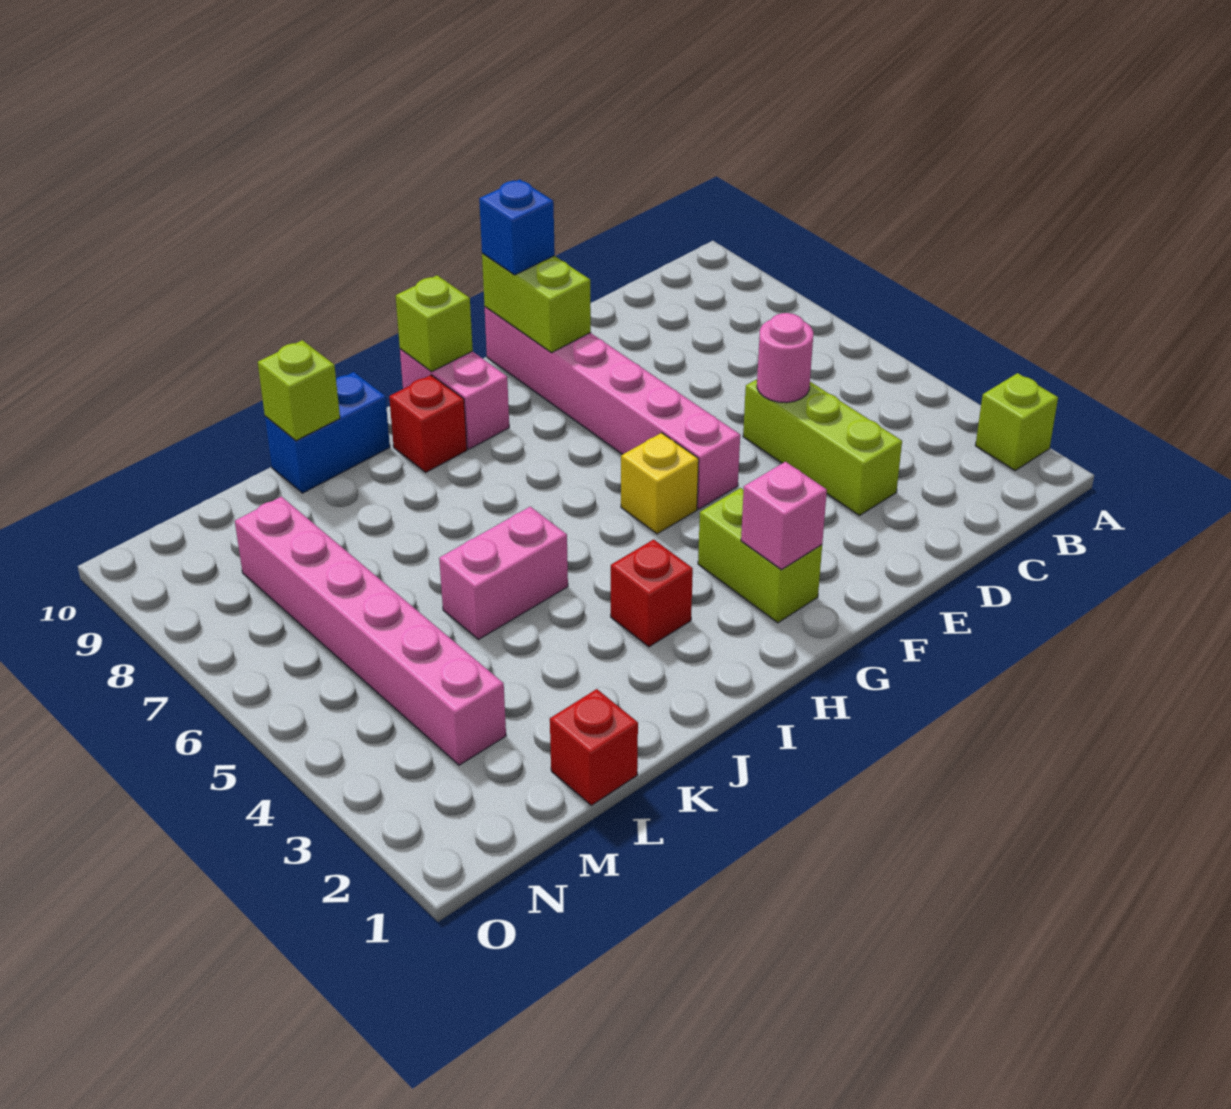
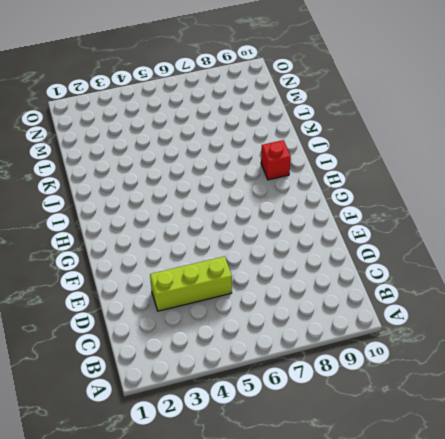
none -> lime 1x1 brick [975,373,1058,471]
none -> pink 1x6 brick [485,307,740,509]
none -> lime 1x2 brick [698,488,822,623]

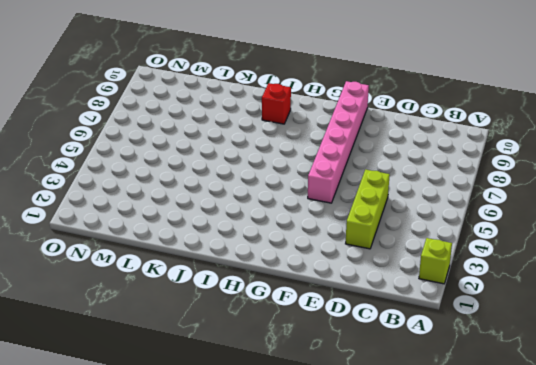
none -> lime 1x2 brick [698,488,822,623]
none -> yellow 1x1 brick [621,433,699,534]
none -> pink 1x2 brick [400,349,509,449]

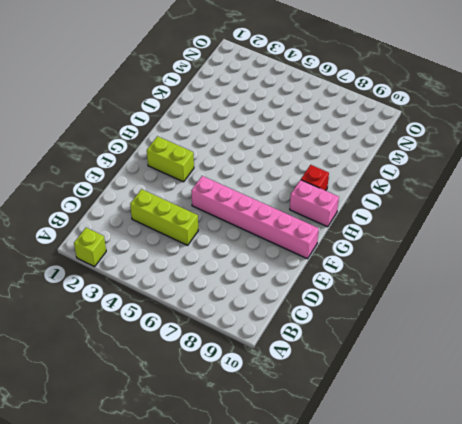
none -> yellow 1x1 brick [621,433,699,534]
none -> red 1x1 brick [611,539,693,647]
none -> pink 1x2 brick [439,507,568,639]

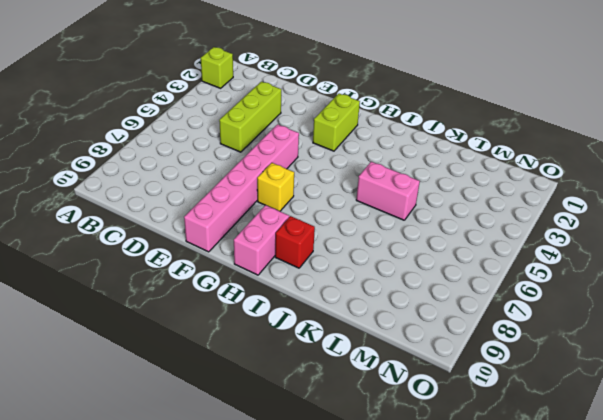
yellow 1x1 brick [257,163,294,211] -> yellow 1x1 brick moved to [621,433,699,534]
none -> red 1x1 brick [611,539,693,647]
none -> blue 1x2 brick [265,372,390,493]
none -> red 1x1 brick [550,689,638,805]

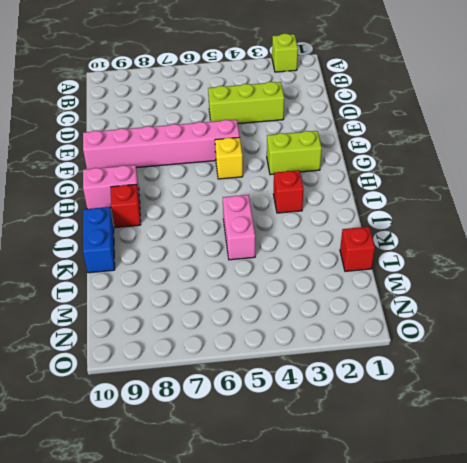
none -> pink 1x6 brick [235,497,506,765]
none -> pink 1x1 round brick [757,313,813,403]
none -> lime 1x2 brick [482,253,591,353]

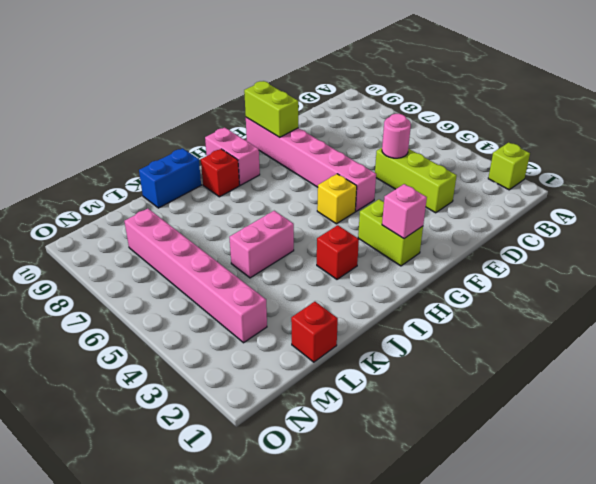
none -> lime 1x1 brick [396,275,473,372]
none -> lime 1x1 brick [258,340,340,441]
none -> blue 1x1 brick [479,179,555,275]

